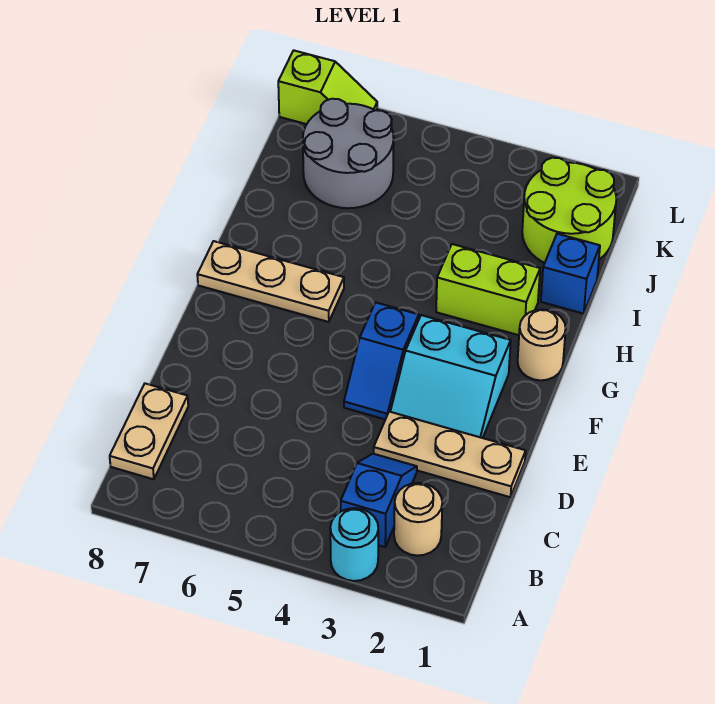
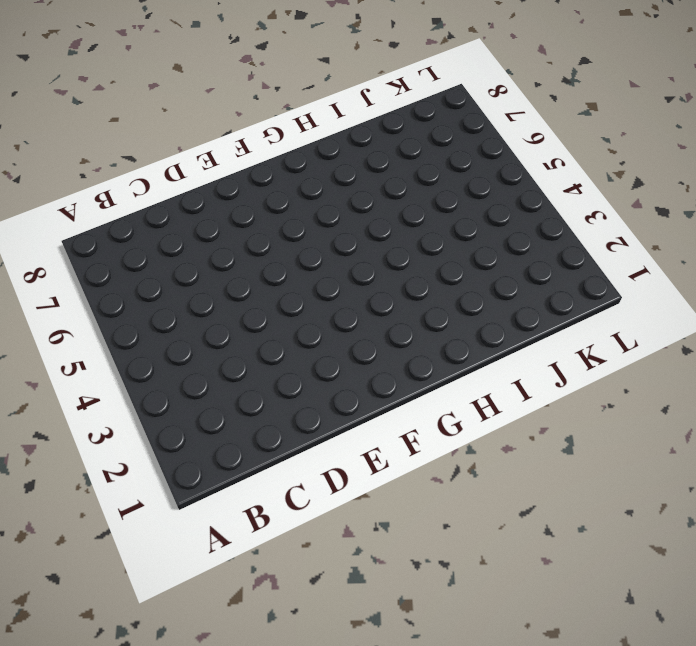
none -> cyan 1x1 round brick [330,508,378,581]
none -> tan 1x1 round brick [394,483,442,556]
none -> blue 1x2 slope [341,454,417,547]

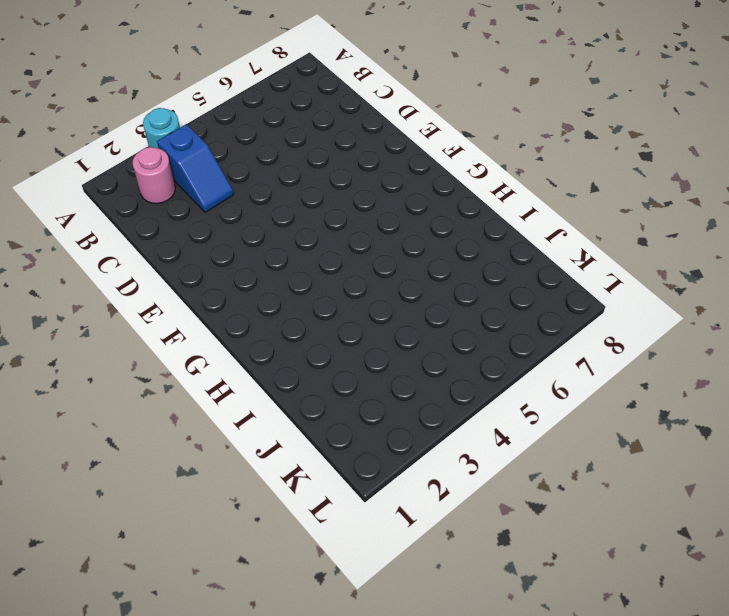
pink 1x1 round brick [132,147,175,204] -> tan 1x1 round brick [394,483,442,556]
none -> tan 1x2 plate [110,383,188,479]
none -> tan 1x3 plate [374,412,526,497]
none -> cyan 2x2 slope [390,315,511,438]

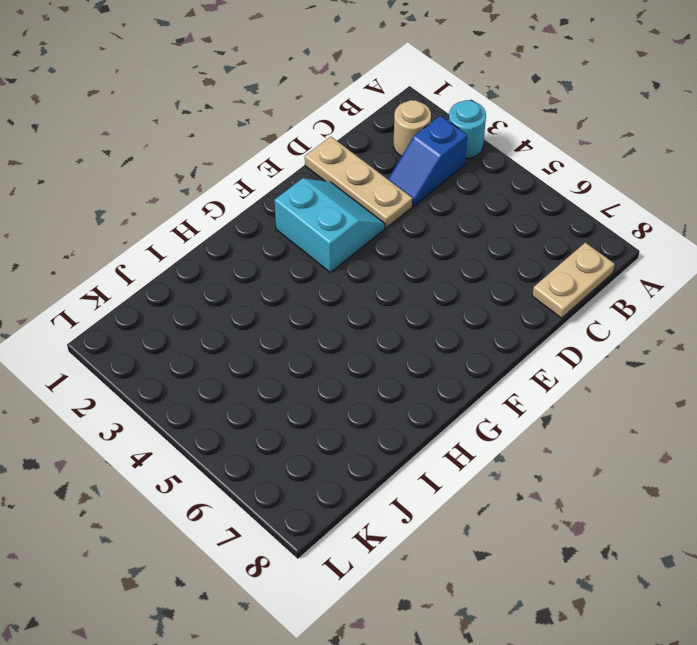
none -> blue 1x2 slope [344,302,419,419]
none -> tan 1x1 round brick [518,309,566,380]
none -> tan 1x3 plate [197,241,344,322]

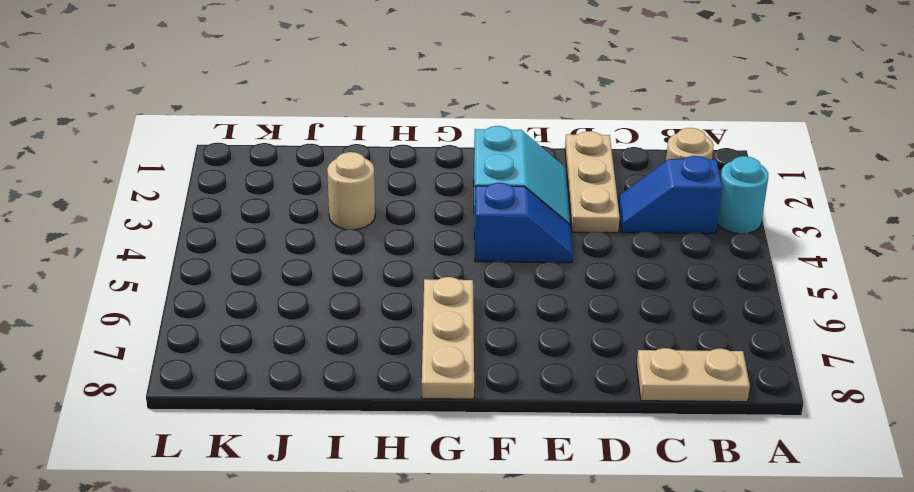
tan 1x1 round brick [327,152,375,230] -> tan 1x1 round brick moved to [518,309,566,380]
none -> lime 1x2 brick [436,244,540,335]
none -> blue 1x1 brick [541,234,600,314]
none -> lime 2x2 round brick [522,158,616,263]

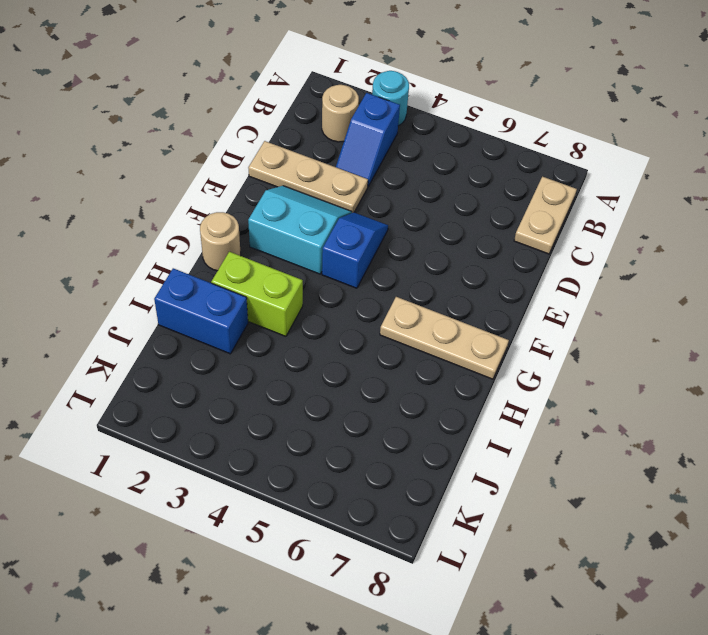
blue 1x2 brick [154,268,248,354] -> blue 1x1 brick [541,234,600,314]
none -> lime 2x2 round brick [522,158,616,263]
none -> grey 2x2 round brick [303,99,394,208]
none -> lime 1x2 slope [278,50,377,124]

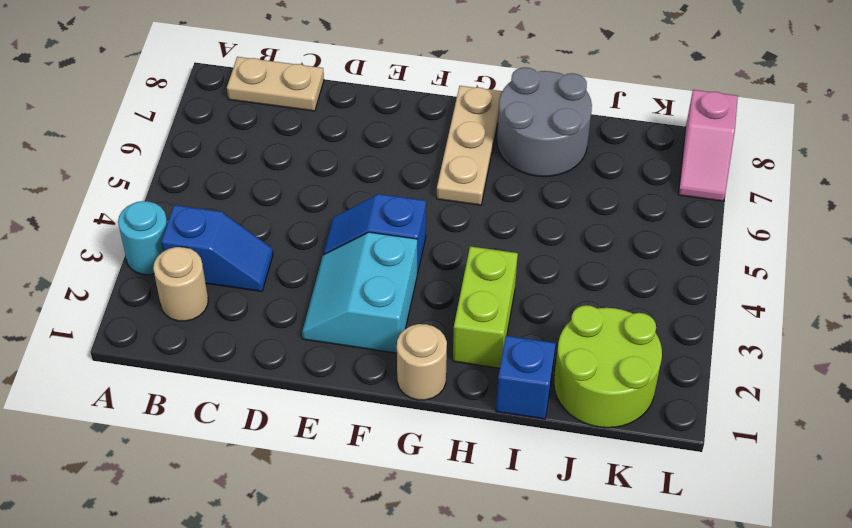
grey 2x2 round brick [497,67,592,177] -> grey 2x2 round brick moved to [303,99,394,208]
pink 1x2 slope [678,90,738,201] -> lime 1x2 slope [278,50,377,124]
none -> tan 1x3 plate [374,412,526,497]

